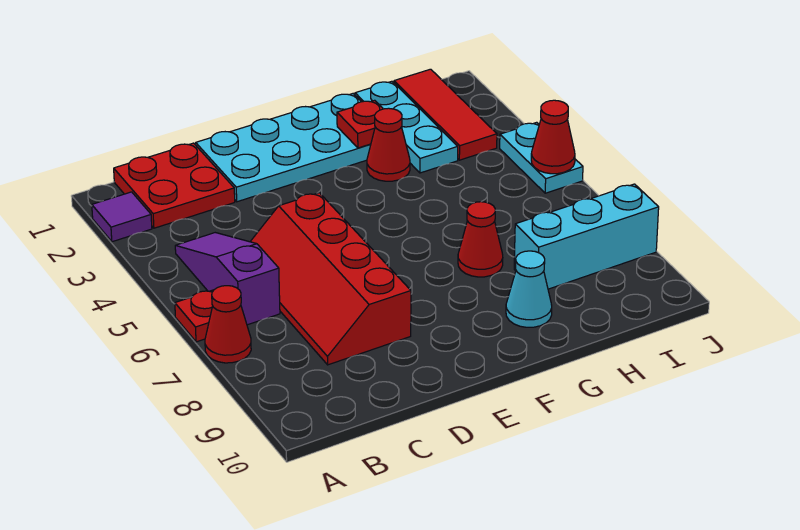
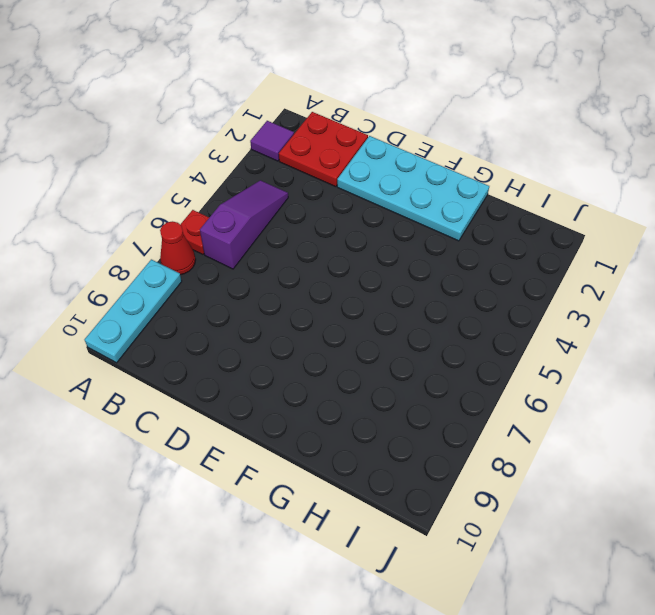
cyan 1x3 plate [84,259,182,363] -> cyan 1x3 plate moved to [355,81,458,173]
none -> red 2x4 slope [250,193,411,365]
none -> red 1x1 cone [367,108,410,181]
none -> red 1x1 cone [458,202,503,277]

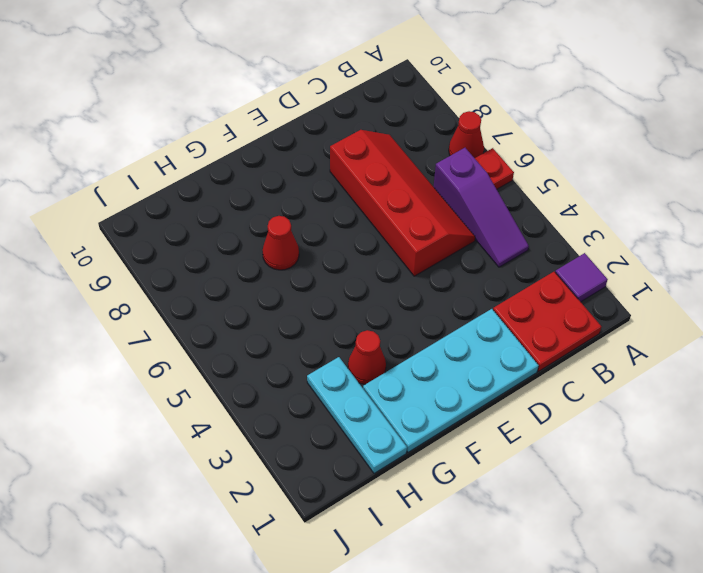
none -> cyan 1x1 cone [506,251,552,327]
none -> cyan 1x3 brick [514,184,659,289]
none -> red 1x3 tile [394,69,497,160]

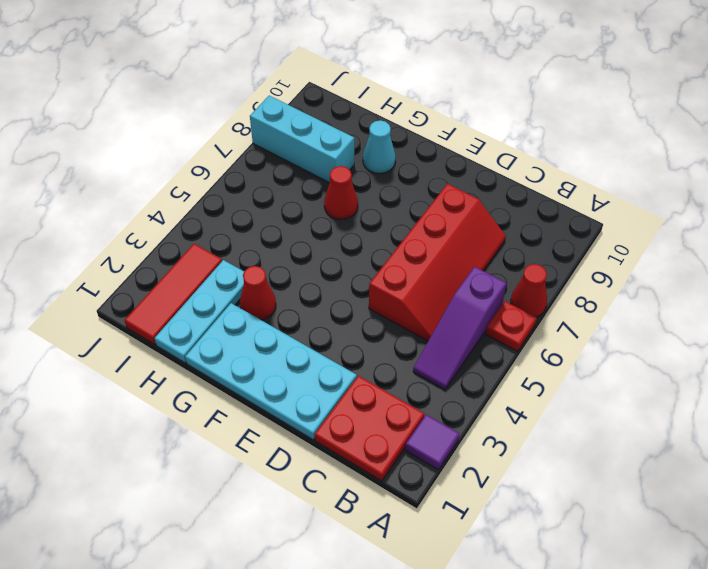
none -> cyan 1x2 plate [500,122,583,193]
none -> red 1x1 plate [337,100,383,148]
none -> red 1x1 cone [531,100,575,174]

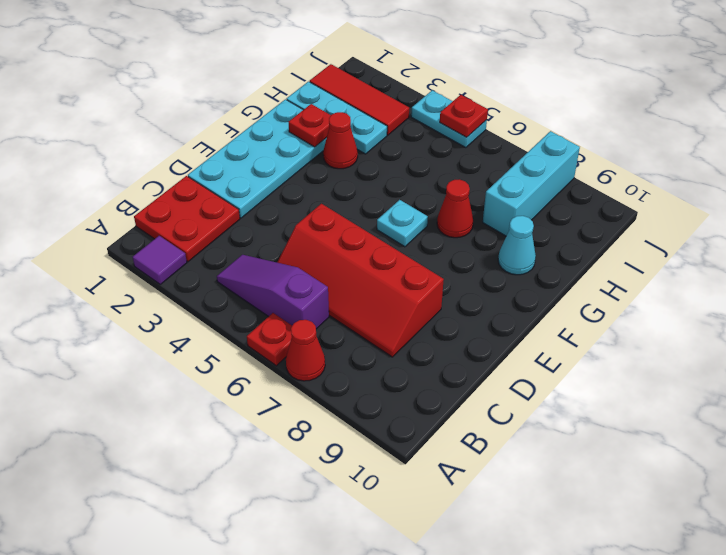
cyan 1x1 plate [377,200,428,247] -> none
red 1x1 plate [440,95,488,137] -> red 1x1 cone [531,100,575,174]

